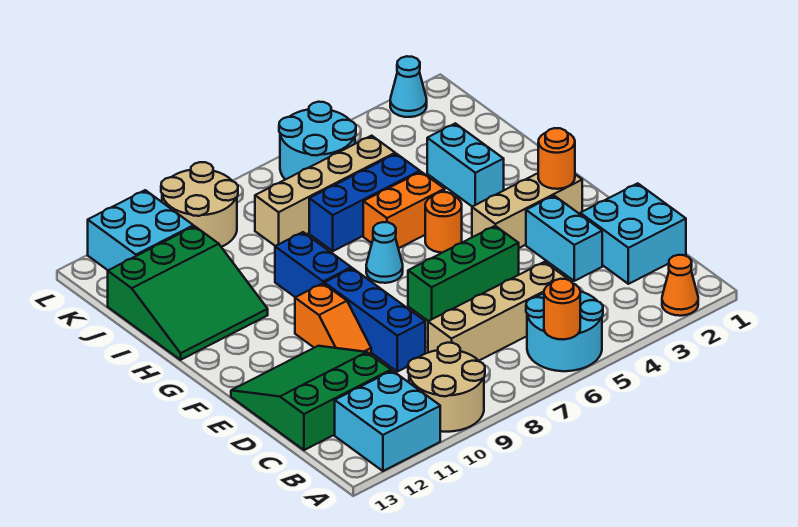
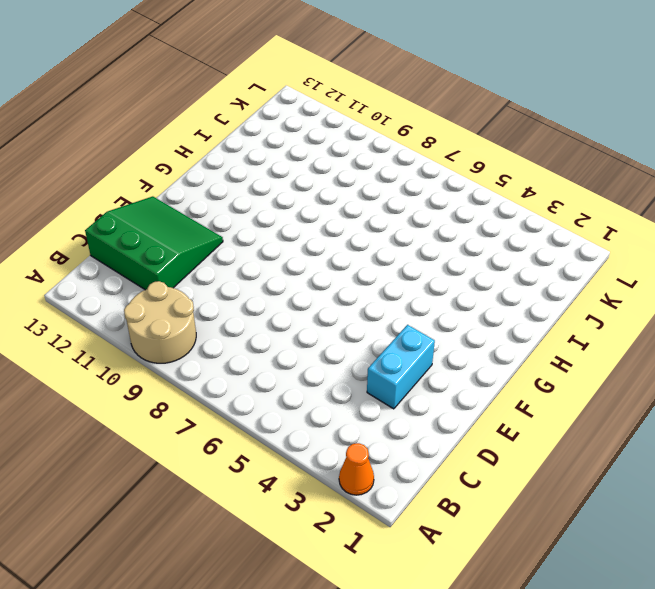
none -> cyan 2x2 round brick [526,291,603,371]
none -> cyan 2x2 brick [335,371,440,471]
none -> cyan 2x2 brick [580,183,686,284]

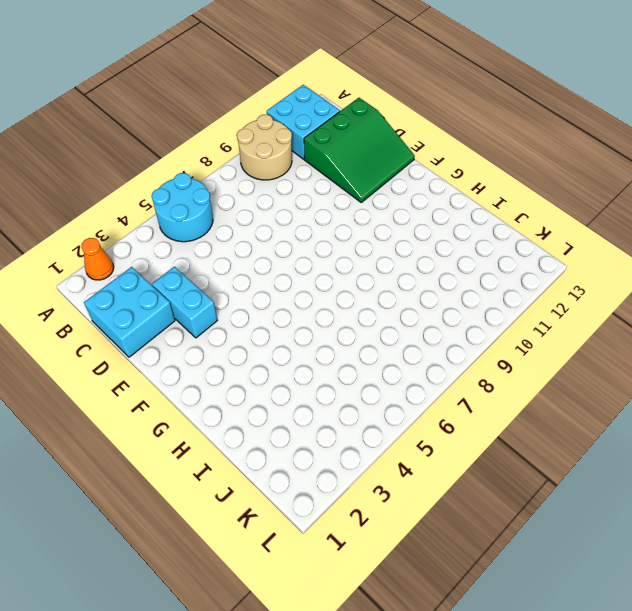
none -> tan 1x4 brick [428,262,568,361]
none -> blue 1x3 brick [324,268,425,372]
none -> green 1x3 brick [408,226,519,321]

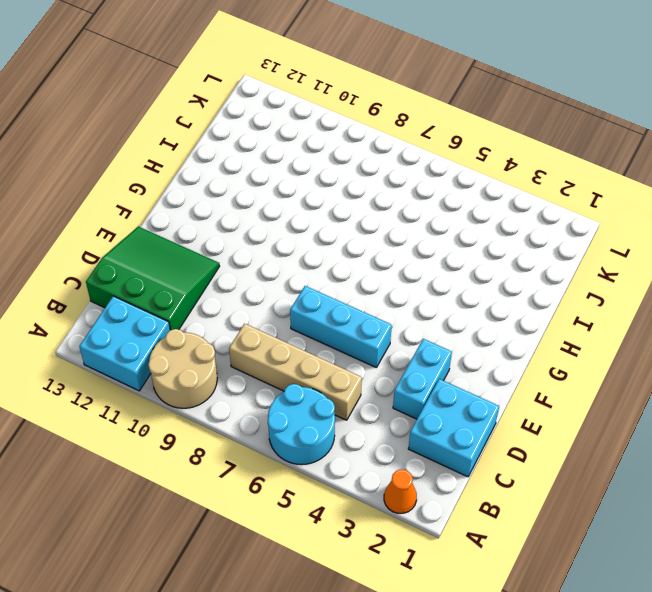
cyan 1x3 brick [290,286,392,368] -> green 1x3 brick [408,226,519,321]
none -> blue 1x3 brick [324,268,425,372]
none -> orange 1x2 slope [295,283,371,355]
none -> tan 1x3 brick [472,173,582,248]

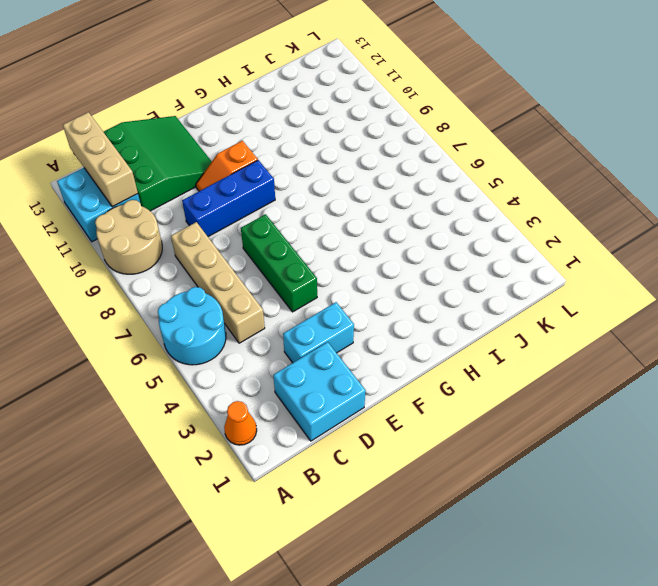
tan 1x3 brick [63,112,138,207] -> tan 1x3 brick moved to [472,173,582,248]
none -> orange 1x1 round brick [425,192,462,253]
none -> cyan 1x1 cone [366,222,403,283]
none -> blue 1x2 brick [275,232,351,297]

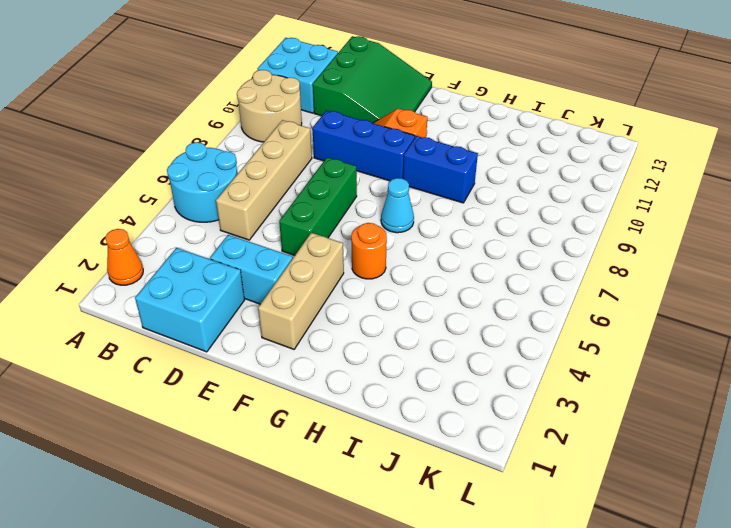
none -> cyan 1x2 brick [427,123,504,207]
none -> orange 1x2 brick [363,172,445,248]
none -> green 3x3 slope [108,226,268,360]

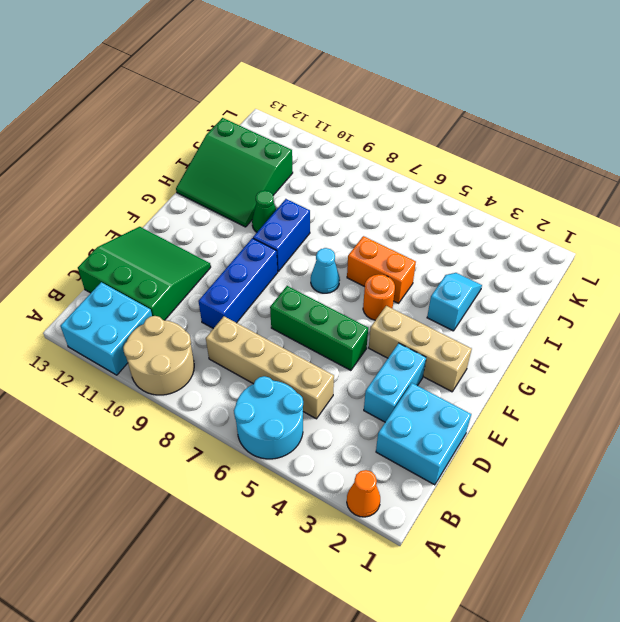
cyan 1x2 slope [427,273,482,331] -> cyan 1x2 brick [427,123,504,207]
green 1x1 cone [252,191,276,232] -> none
none -> orange 1x2 slope [295,283,371,355]
none -> blue 1x3 brick [309,154,420,251]
none -> tan 1x4 brick [255,136,395,246]

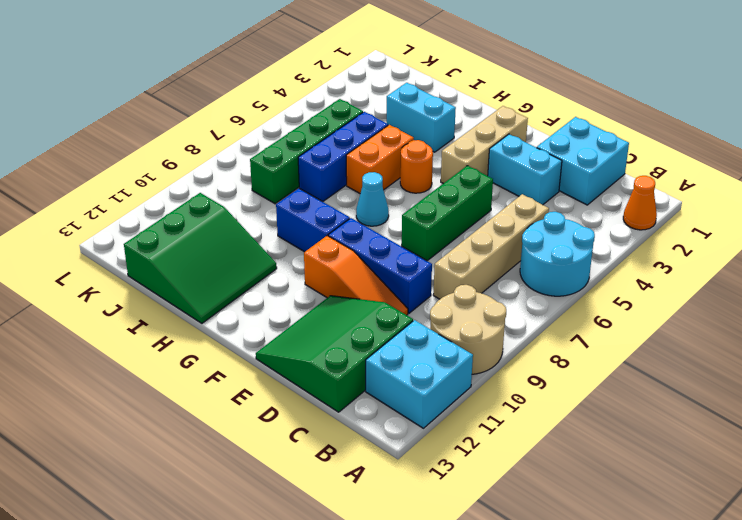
orange 1x3 slope [304,236,408,315] -> orange 1x2 slope [295,283,371,355]
green 1x4 brick [250,99,363,204] -> tan 1x4 brick [255,136,395,246]
none -> cyan 2x2 round brick [279,102,356,180]
none -> tan 2x2 round brick [161,162,238,247]
none -> cyan 2x2 brick [88,190,194,270]

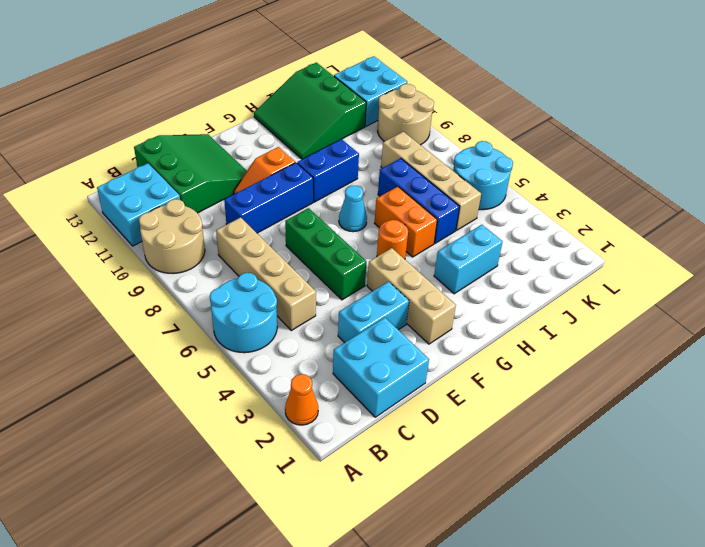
none -> cyan 1x1 cone [390,56,427,117]
none -> orange 1x1 round brick [544,279,580,340]
none -> orange 1x1 round brick [538,128,575,189]

